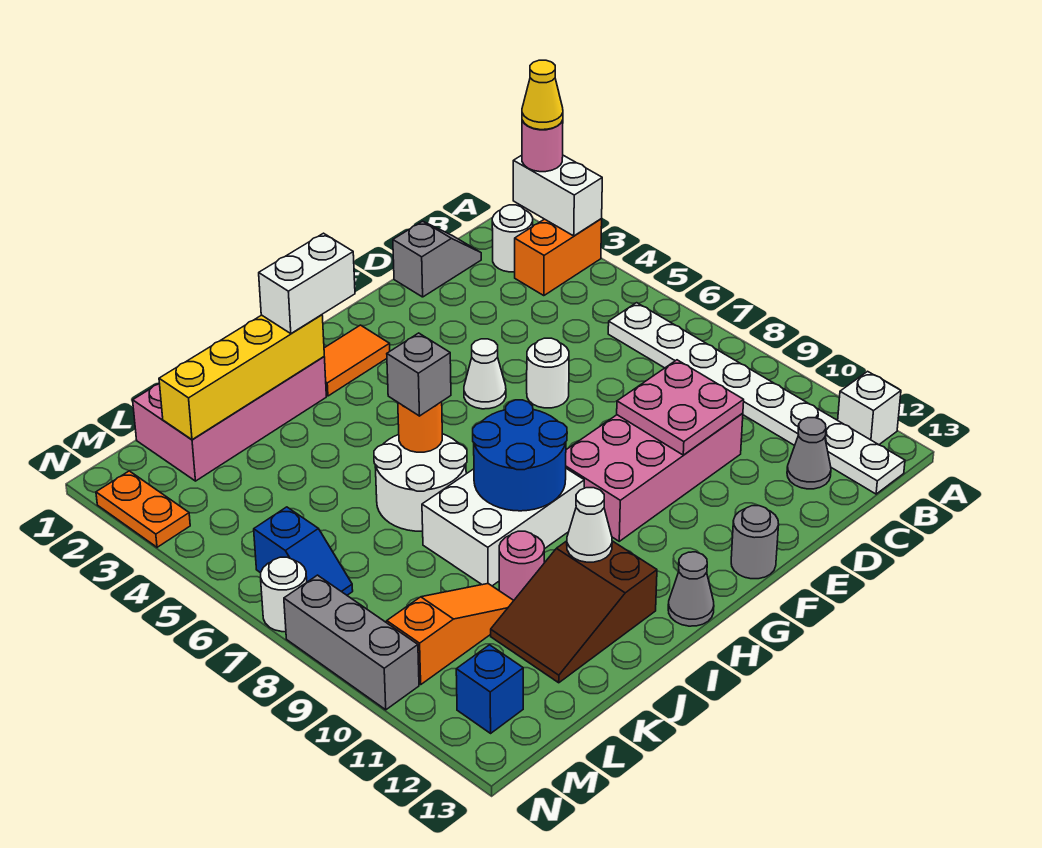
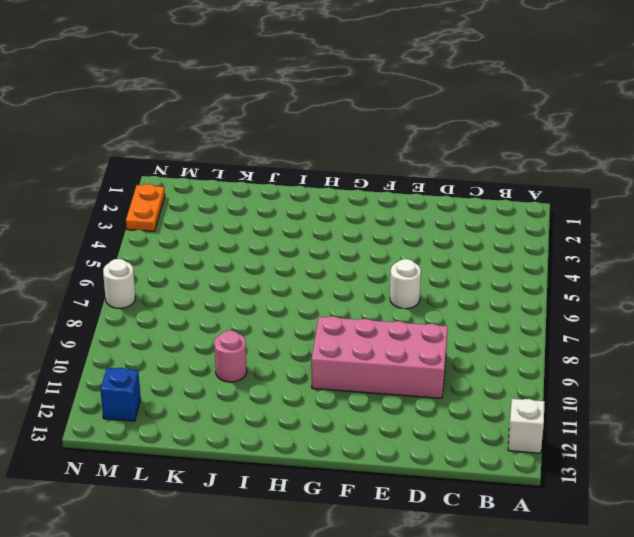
none -> orange 1x2 brick [515,219,602,296]
none -> white 1x1 round brick [492,205,533,272]
none -> white 1x8 plate [608,303,905,494]
none -> grey 1x2 slope [393,221,481,297]

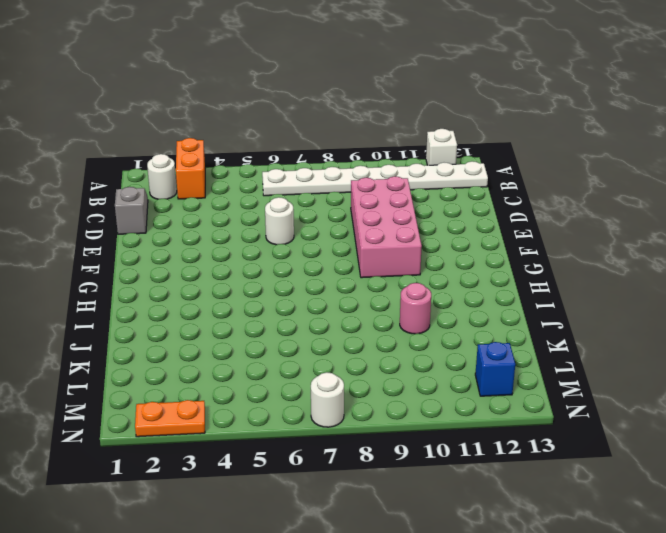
none -> grey 1x1 cone [787,418,831,489]
none -> white 1x1 cone [464,339,506,409]
none -> grey 1x1 round brick [731,506,779,579]
none -> orange 1x2 tile [324,325,390,396]

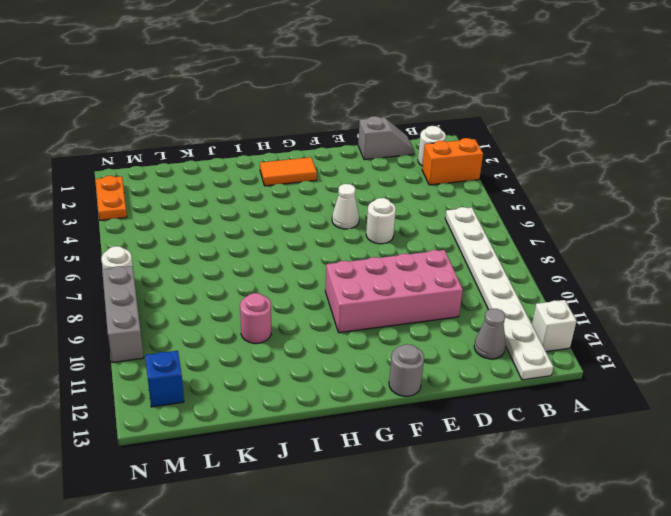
none -> white 2x3 brick [422,469,584,586]
none -> grey 1x1 cone [668,552,714,626]
none -> pink 2x4 brick [133,357,326,481]
none -> white 2x2 round brick [374,434,467,531]

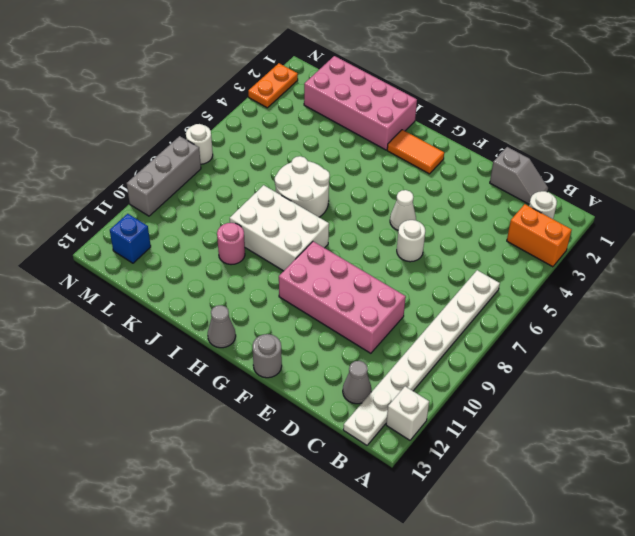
none -> brown 2x3 slope [491,541,657,683]
none -> orange 1x3 slope [387,584,514,684]
none -> blue 1x2 slope [254,507,353,595]
none -> white 1x2 brick [513,155,602,236]

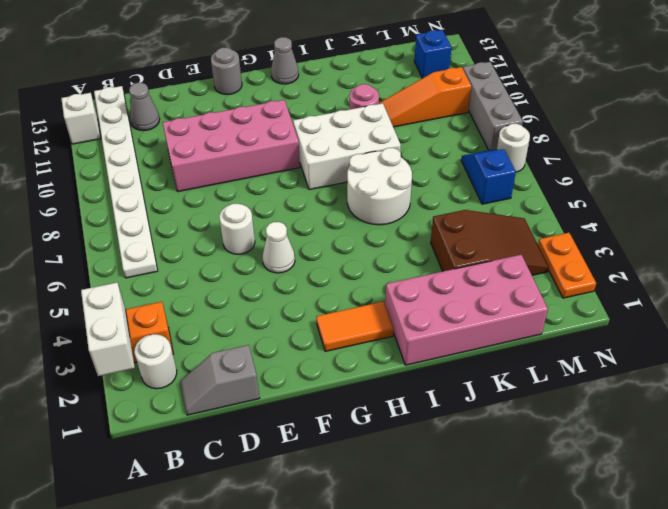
brown 2x3 slope [431,210,549,275] -> brown 2x3 slope moved to [491,541,657,683]
none -> pink 2x2 plate [617,360,744,455]
none -> blue 2x2 round brick [473,400,567,511]
none -> yellow 1x4 brick [159,315,324,440]
none -> orange 1x1 round brick [398,402,442,452]

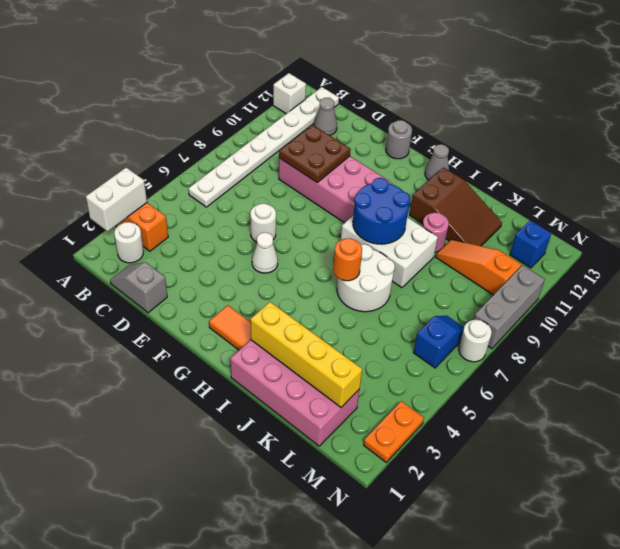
brown 2x2 plate [279,125,351,182] -> pink 2x2 plate [617,360,744,455]
none -> white 1x1 cone [567,488,612,562]
none -> pink 1x1 round brick [522,120,563,172]
none -> white 1x2 brick [259,233,355,334]
none -> grey 1x1 brick [387,333,451,416]

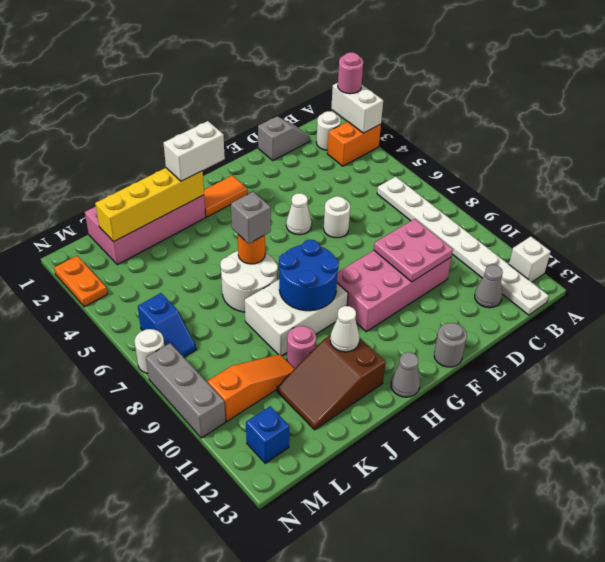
none -> yellow 1x1 cone [522,60,563,130]

